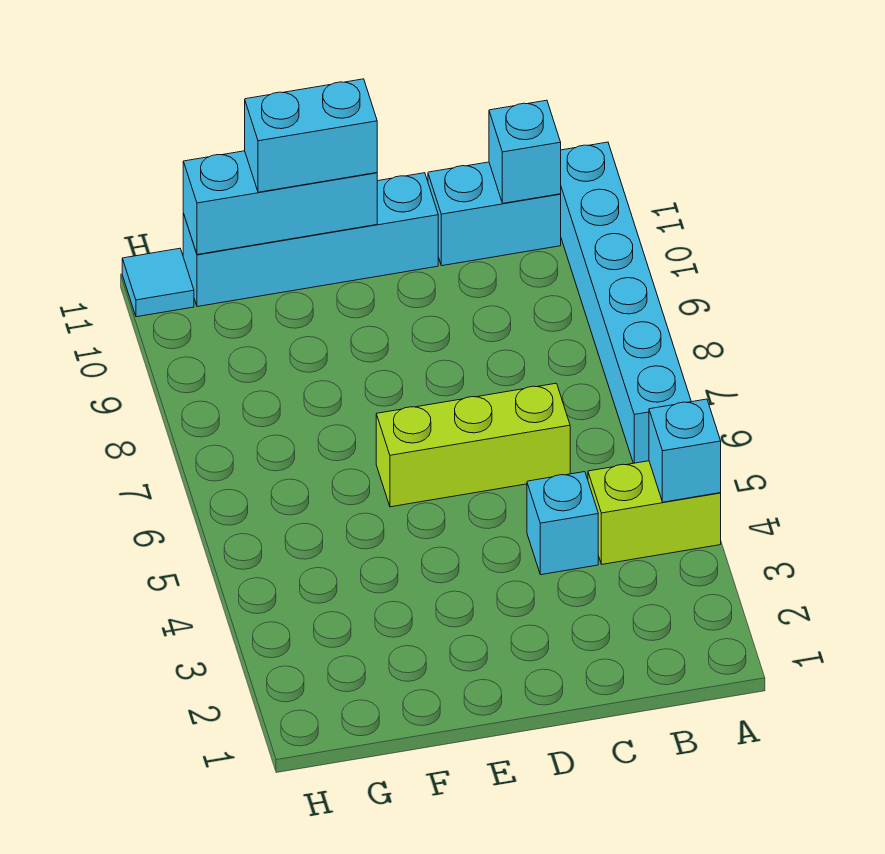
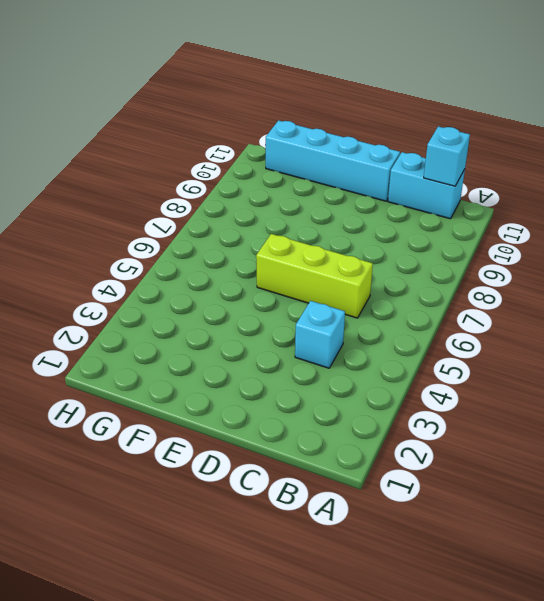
none -> lime 1x2 brick [588,461,721,564]
none -> cyan 1x6 brick [561,142,691,463]

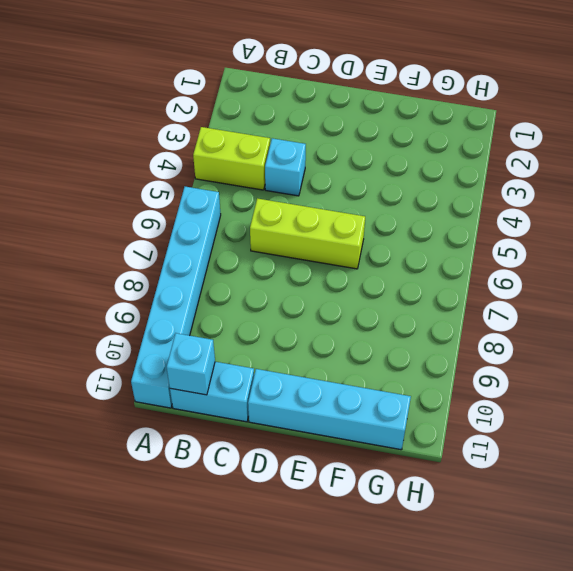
none -> cyan 1x1 tile [122,248,194,317]
none -> cyan 1x1 brick [649,399,721,502]

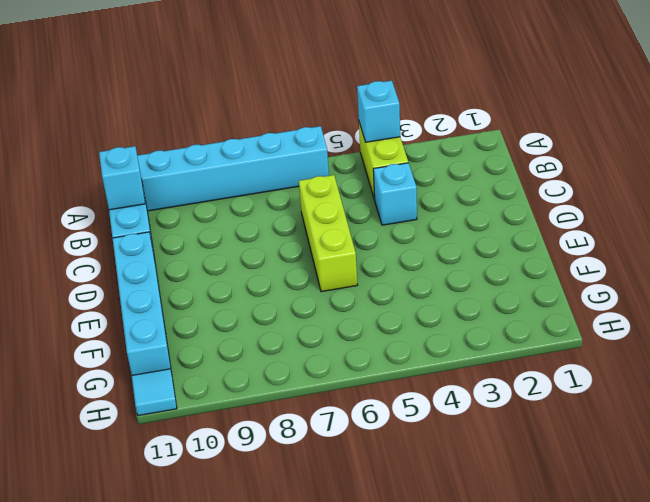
none -> cyan 1x3 brick [183,151,377,255]
none -> cyan 1x2 brick [245,79,377,192]

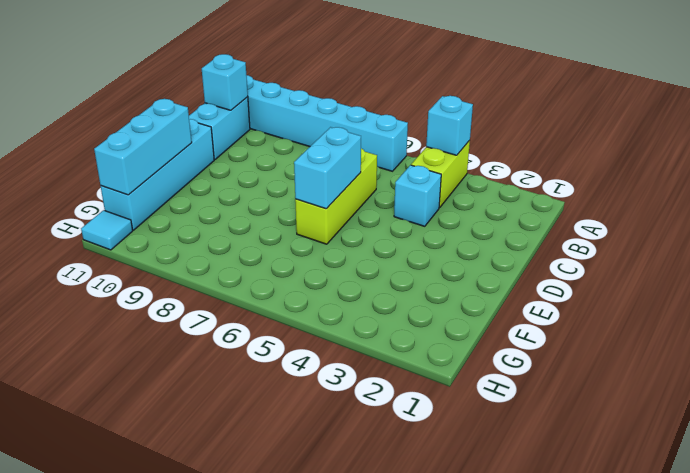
cyan 1x2 brick [294,127,361,209] -> cyan 1x2 brick moved to [245,79,377,192]

